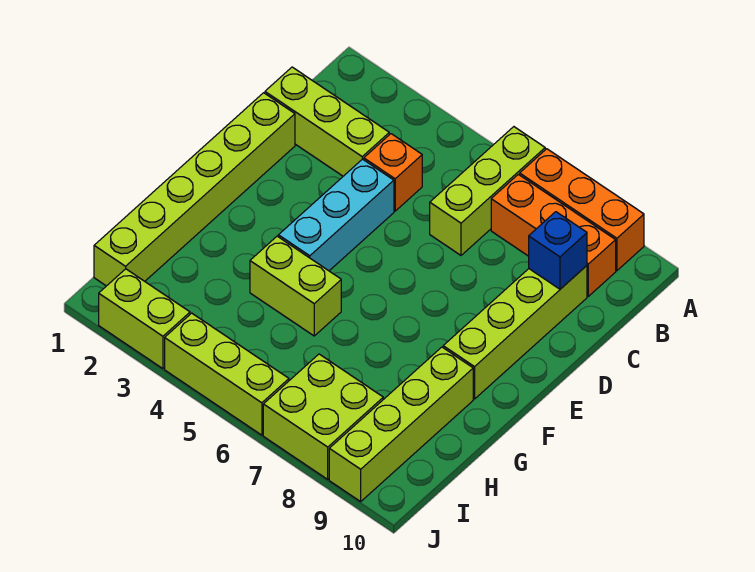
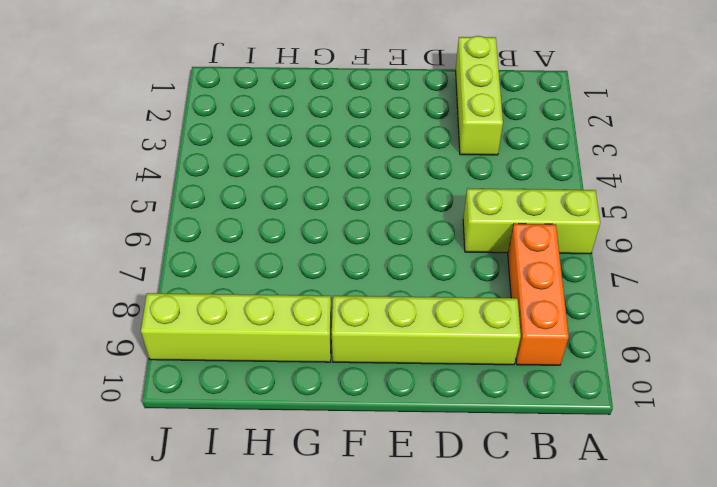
none -> orange 1x3 brick [520,149,644,271]
none -> orange 1x1 brick [364,134,422,211]
none -> lime 1x6 brick [94,93,295,286]

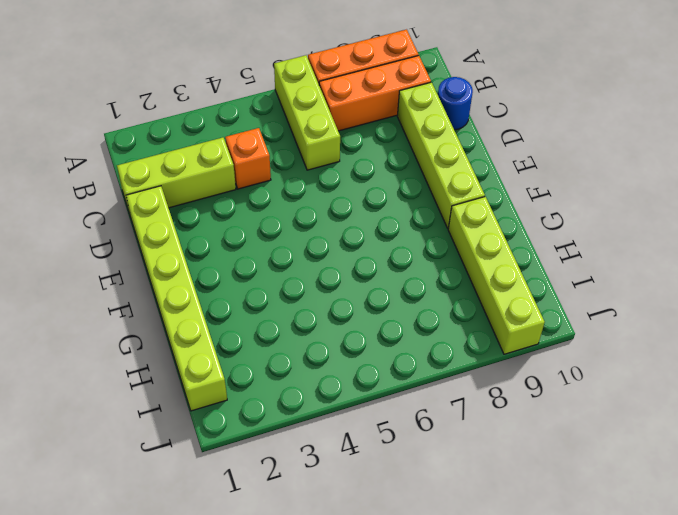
blue 1x1 round brick [438,77,473,130] -> none
none -> cyan 1x3 brick [278,159,394,271]
none -> lime 1x2 brick [250,236,341,336]
none -> lime 2x2 brick [263,354,383,479]

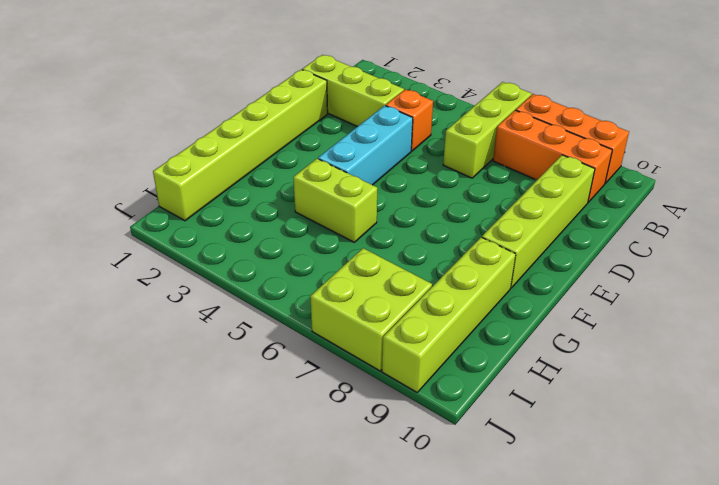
none -> lime 1x2 brick [99,269,190,369]
none -> lime 1x3 brick [165,313,289,435]
none -> blue 1x1 brick [529,212,587,289]

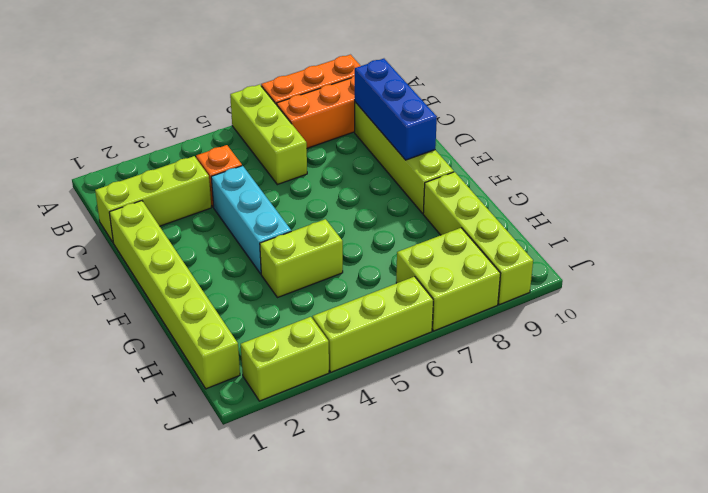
blue 1x3 brick [355,59,437,160] -> blue 1x1 brick [529,212,587,289]

